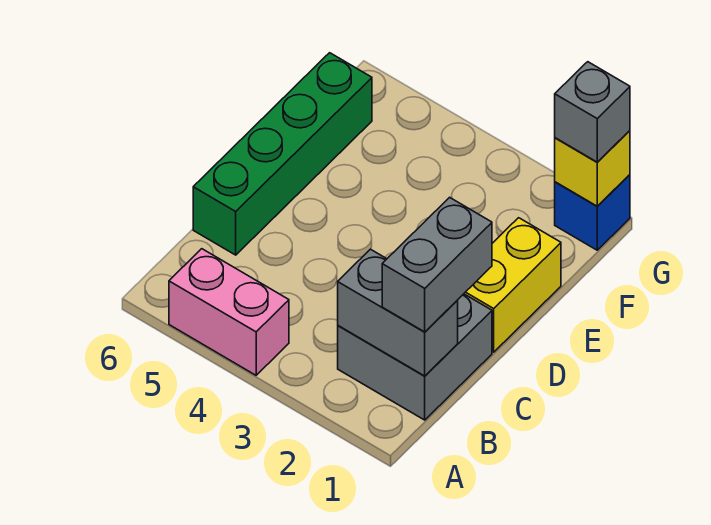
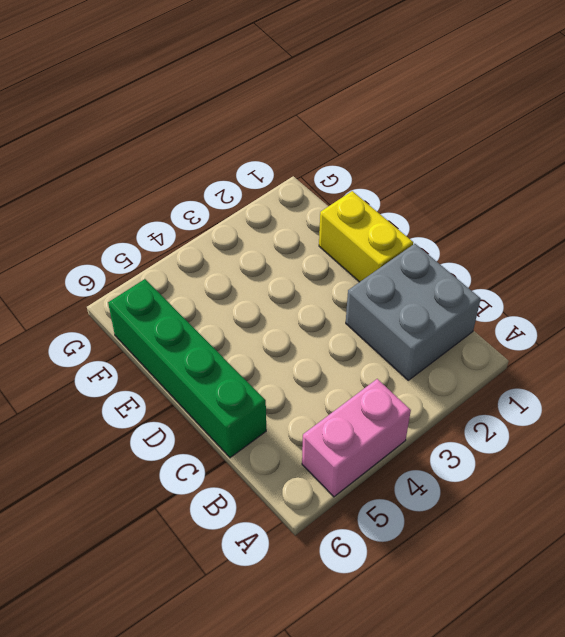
none -> blue 1x1 brick [555,175,630,250]
none -> grey 1x2 brick [338,249,458,376]

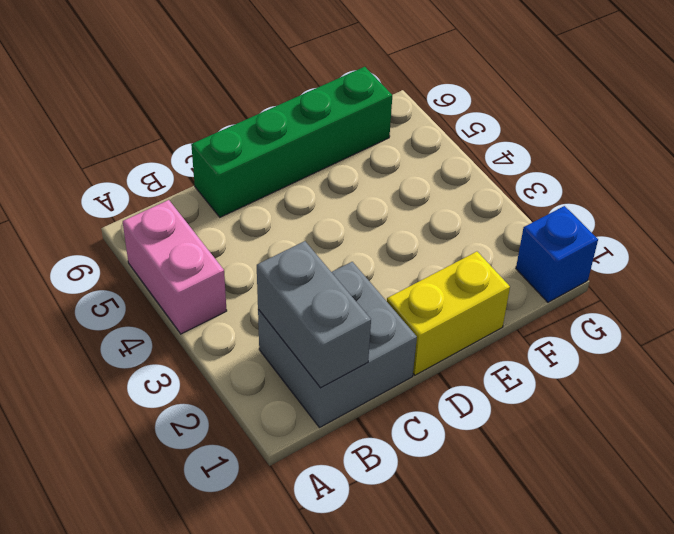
none -> yellow 1x1 brick [555,131,630,206]
none -> grey 1x2 brick [382,197,492,332]

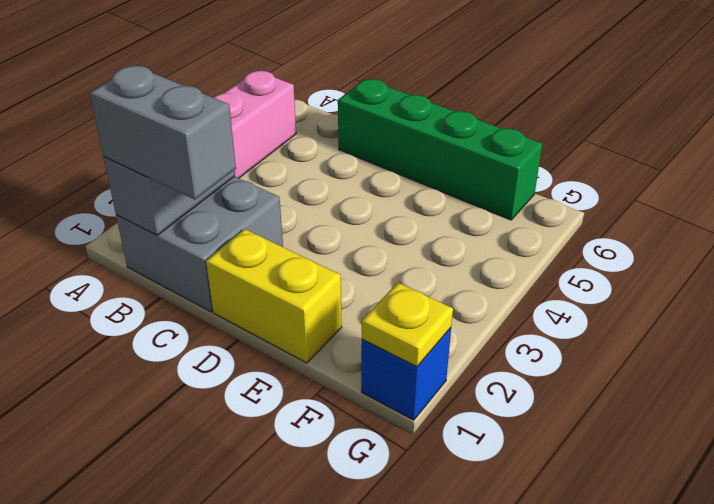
yellow 1x1 plate [362,283,453,367] -> yellow 1x1 brick [555,131,630,206]
none -> grey 1x1 brick [555,62,630,162]

